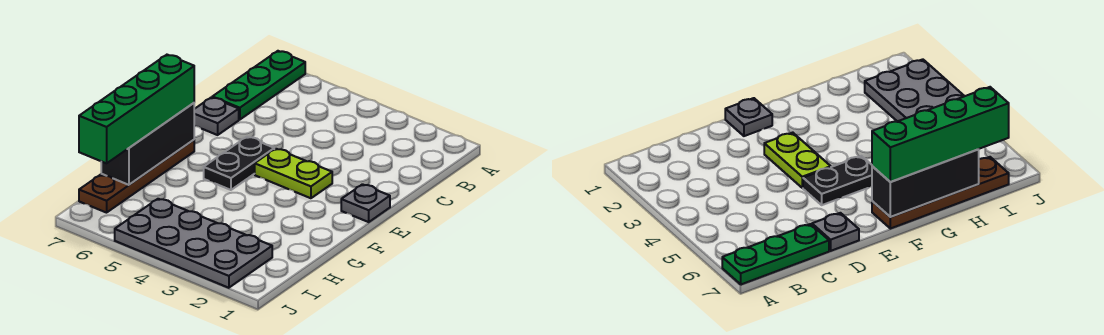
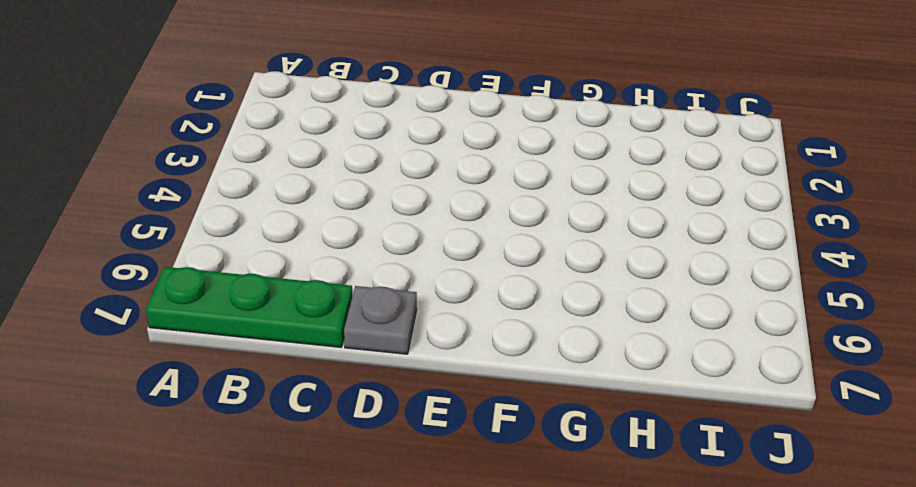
none -> grey 1x1 plate [341,184,390,222]
none -> lime 1x2 plate [255,149,332,198]

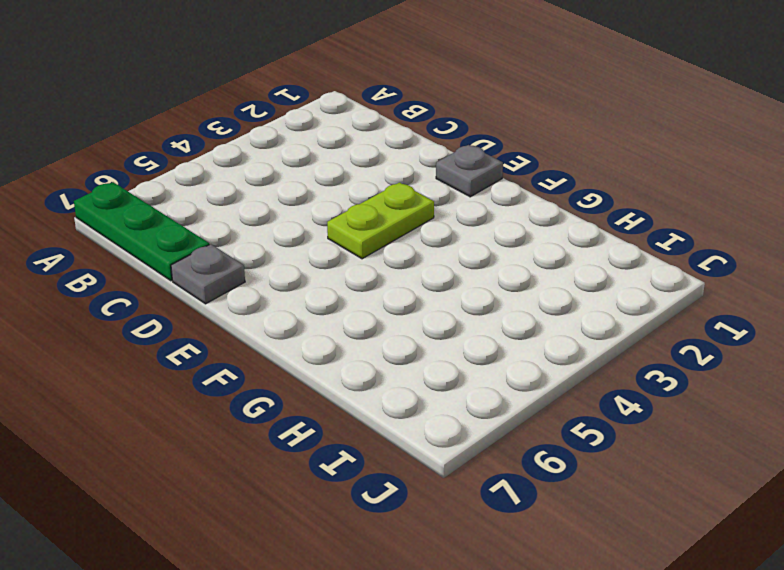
none -> black 1x2 plate [204,137,274,190]
none -> brown 1x4 plate [79,140,194,213]

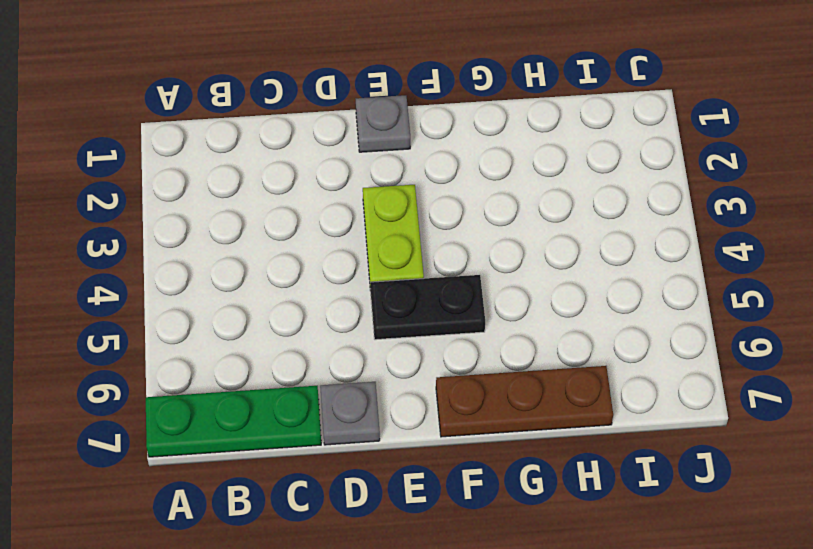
brown 1x3 plate [436,366,613,437] -> brown 1x4 plate [79,140,194,213]
none -> grey 2x4 plate [115,199,272,288]
none -> black 1x3 brick [101,103,194,185]

